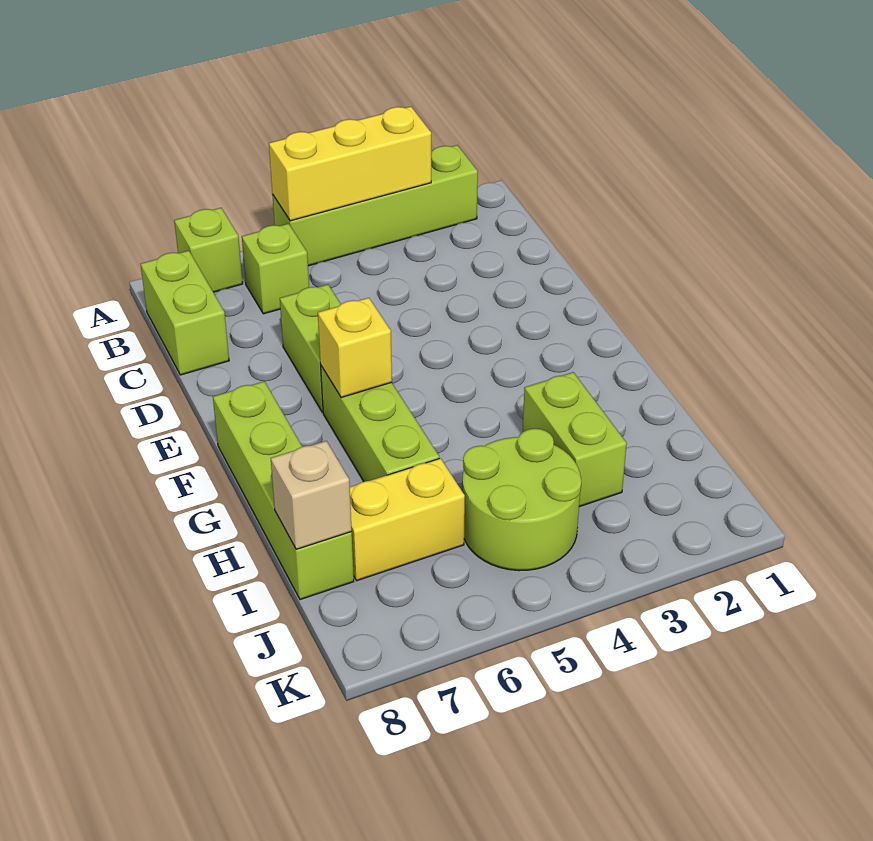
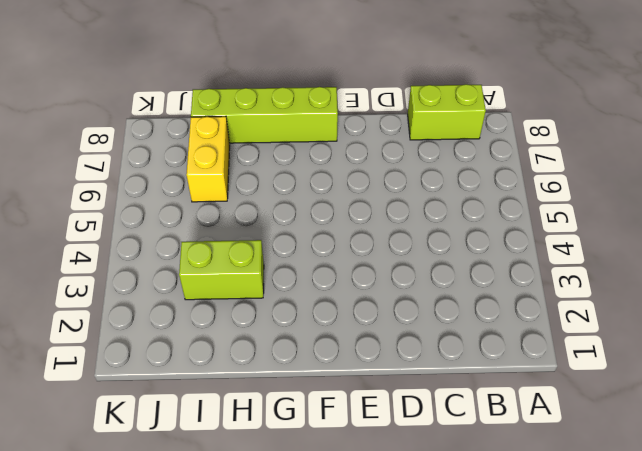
none -> lime 1x4 brick [272,145,478,266]
none -> lime 1x1 brick [174,208,243,292]
none -> lime 1x1 brick [242,224,309,314]

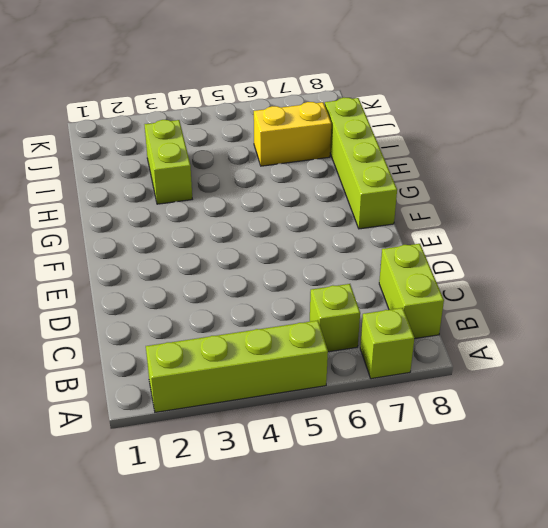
none -> lime 1x2 brick [280,285,341,412]
none -> lime 1x3 brick [321,366,439,482]
none -> lime 2x2 round brick [462,429,581,571]

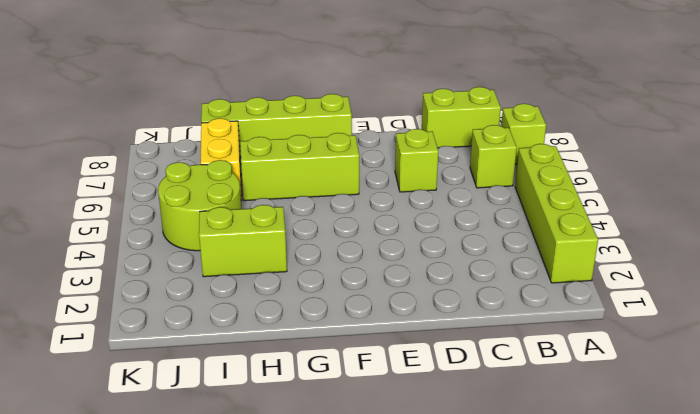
lime 1x1 brick [395,129,438,192] -> lime 1x2 brick [280,285,341,412]
none -> yellow 1x3 brick [269,107,431,221]
none -> yellow 1x1 brick [318,298,392,398]
none -> tan 1x1 brick [271,441,352,549]

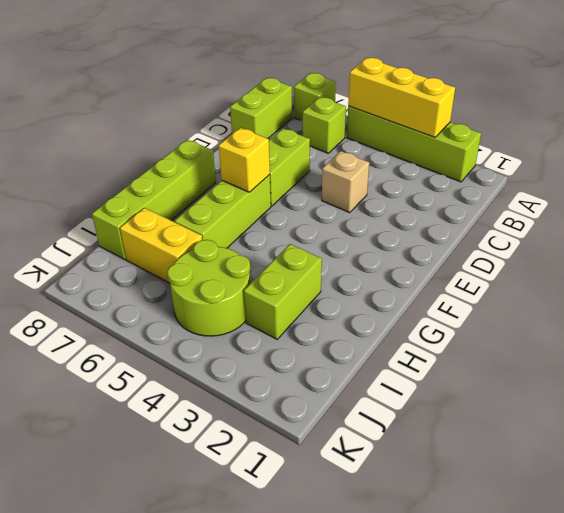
tan 1x1 brick [322,151,369,213] -> tan 1x1 brick moved to [271,441,352,549]

